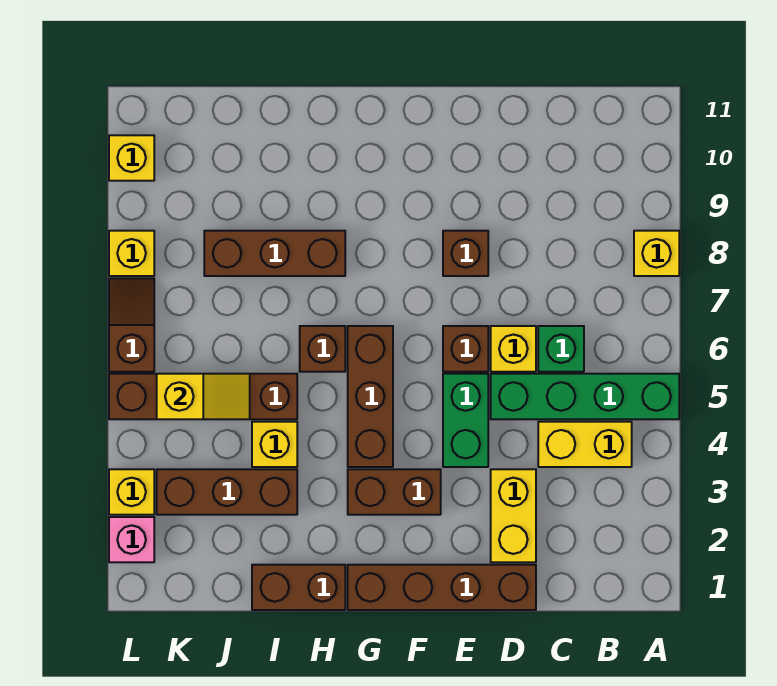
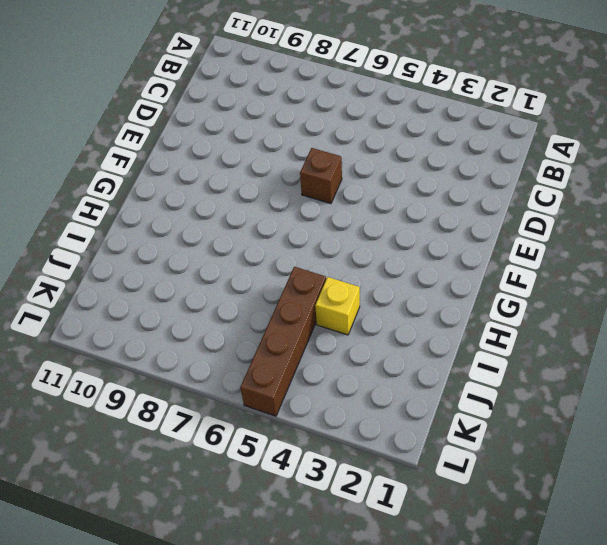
none -> green 1x4 brick [491,374,679,419]
none -> yellow 1x1 brick [634,231,679,276]
none -> yellow 1x2 brick [538,422,632,467]

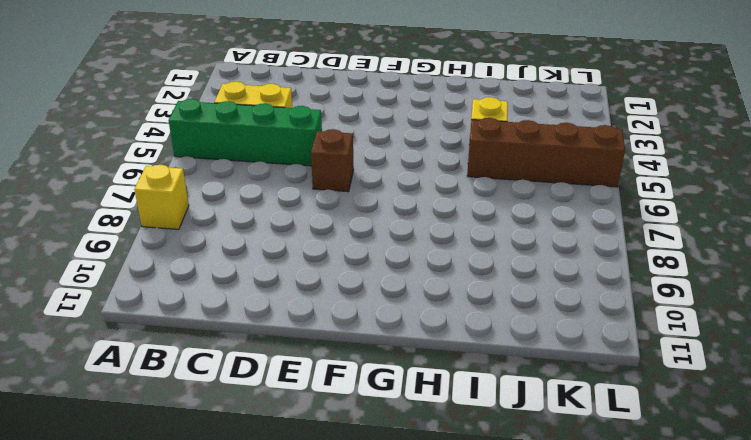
none -> green 1x1 brick [538,326,584,372]
none -> brown 1x4 brick [348,565,536,610]
none -> yellow 1x2 brick [491,469,536,562]

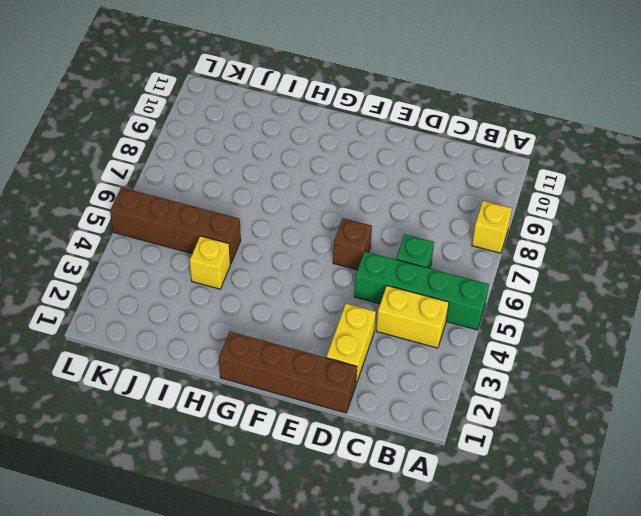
none -> yellow 1x1 brick [491,326,536,372]
none -> green 1x2 brick [443,374,488,467]
none -> brown 1x1 brick [443,231,488,276]

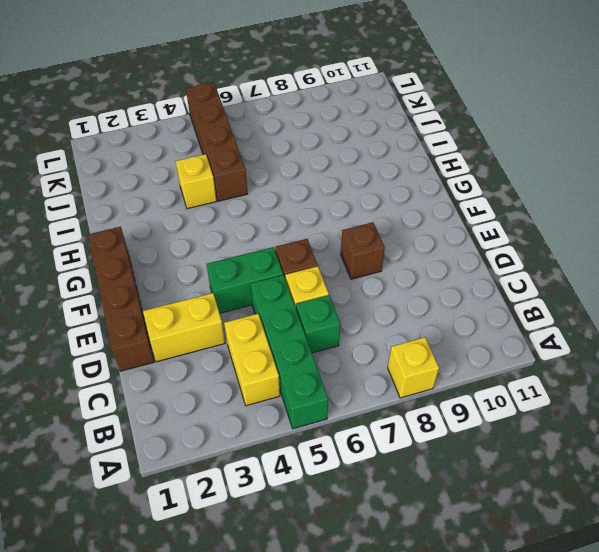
none -> brown 1x2 brick [348,469,441,515]
none -> brown 1x3 brick [348,326,393,467]
none -> brown 1x2 brick [252,565,345,610]

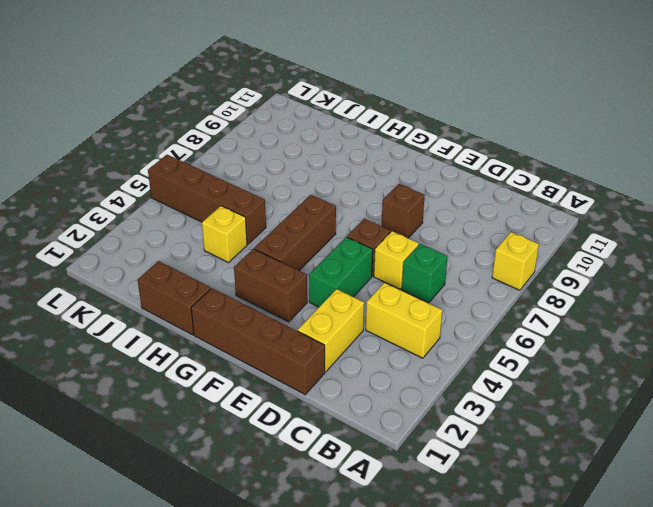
none -> green 1x4 brick [491,374,679,419]
none -> brown 1x1 brick [300,326,345,372]
none -> brown 1x3 brick [204,231,345,276]

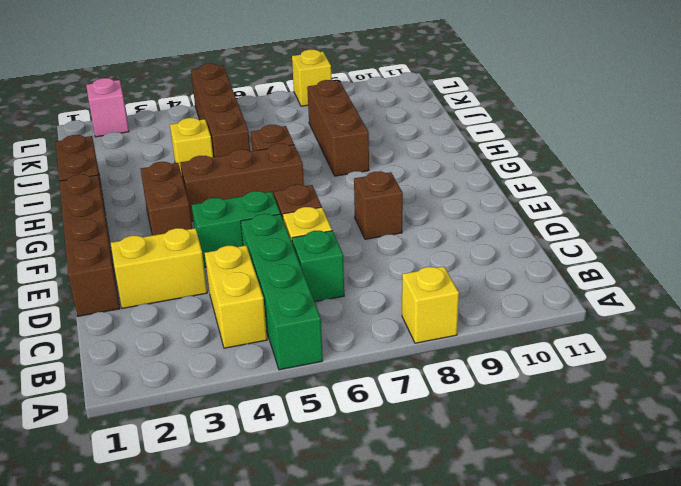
none -> brown 1x3 brick [157,469,297,515]
none -> yellow 1x1 brick [109,469,154,515]
none -> brown 1x2 slope [109,278,154,372]

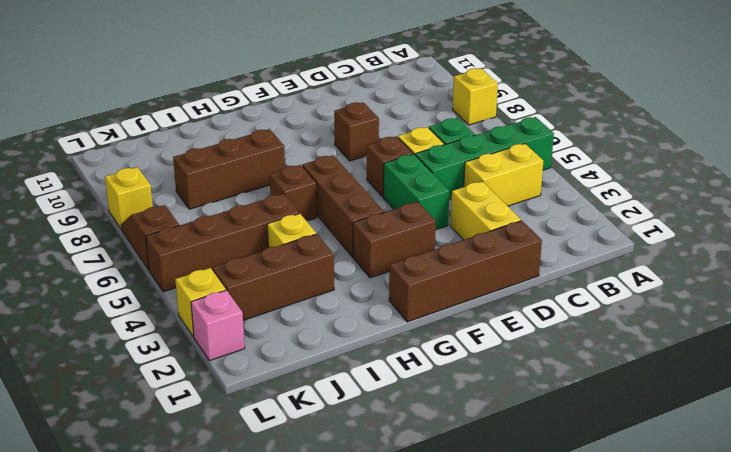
none -> brown 1x2 brick [252,565,345,610]
none -> yellow 1x1 brick [109,135,154,181]
none -> yellow 1x2 slope [157,374,250,419]

